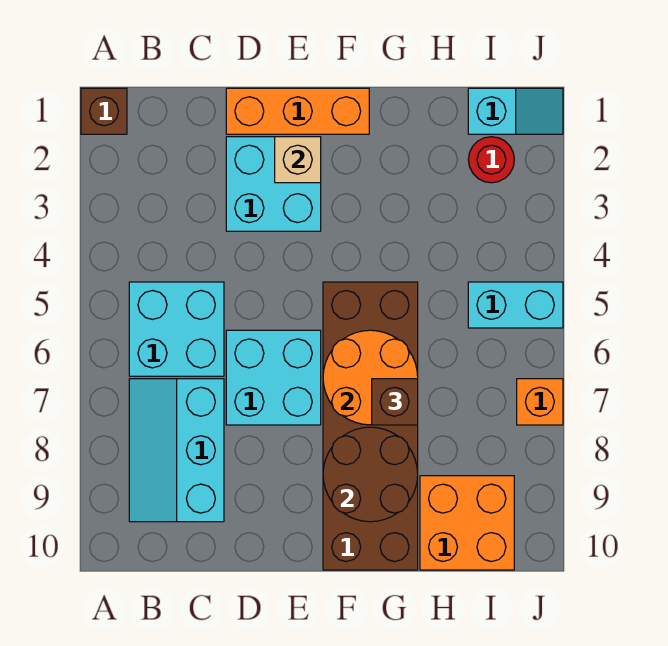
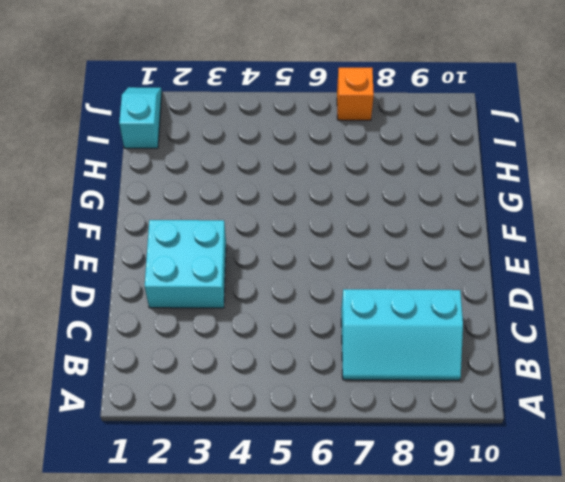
none -> brown 1x1 brick [81,88,127,134]
none -> cyan 2x2 brick [129,282,224,376]
none -> orange 1x3 brick [226,88,369,134]

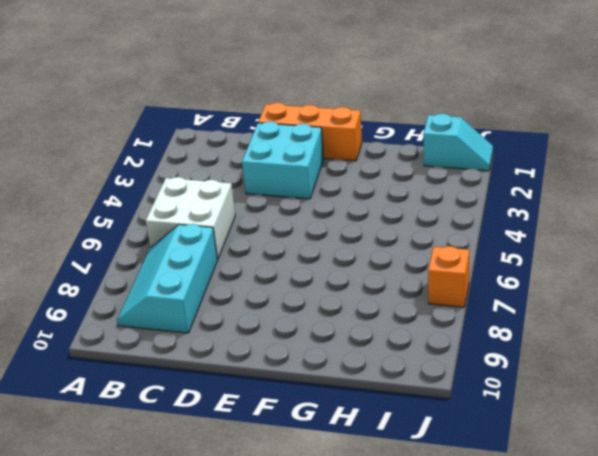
white 2x2 brick [146,177,235,259] -> cyan 2x2 brick [129,282,224,376]
none -> brown 1x1 brick [81,88,127,134]
none -> cyan 2x2 brick [226,330,321,425]
none -> brown 2x6 brick [323,282,418,570]

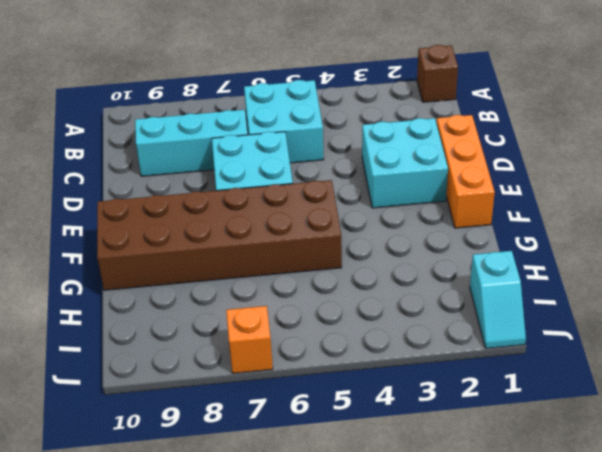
none -> orange 2x2 brick [420,476,514,570]
none -> red 1x1 round brick [468,137,514,183]
none -> cyan 1x2 brick [468,282,563,328]

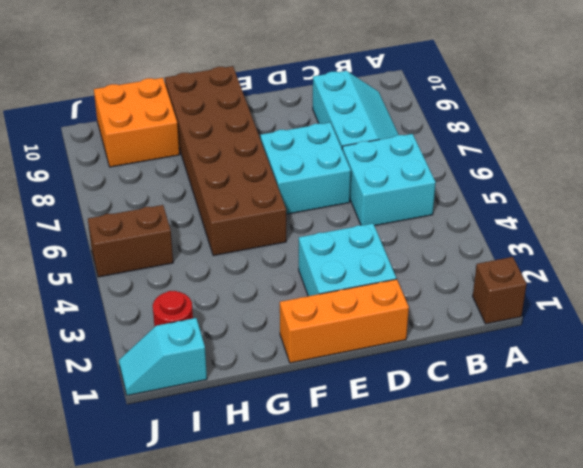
brown 1x2 brick [88,205,173,277] -> cyan 1x2 brick [468,282,563,328]
none -> orange 1x1 brick [517,379,563,425]
none -> tan 1x1 brick [275,137,321,183]
none -> orange 2x2 round brick [323,330,418,425]

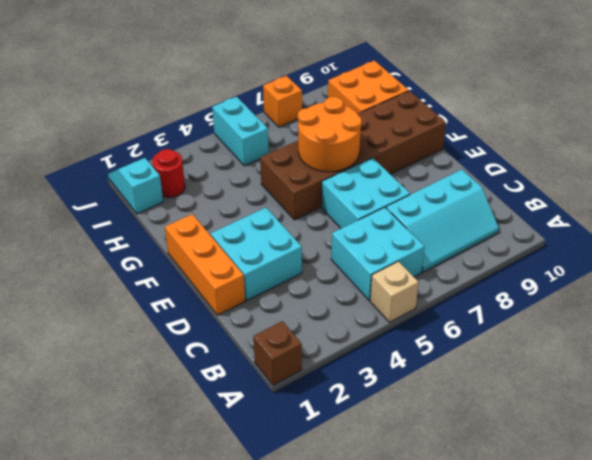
tan 1x1 brick [370,261,418,322] -> tan 1x1 brick moved to [275,137,321,183]
none -> brown 2x2 round brick [323,427,418,522]
none -> brown 1x1 brick [372,379,418,425]

